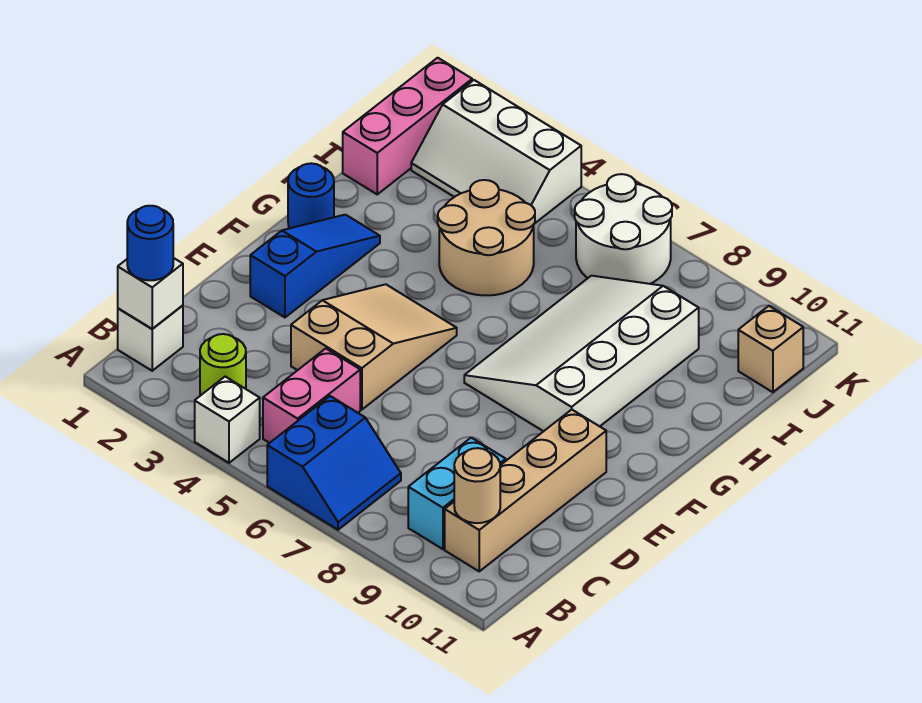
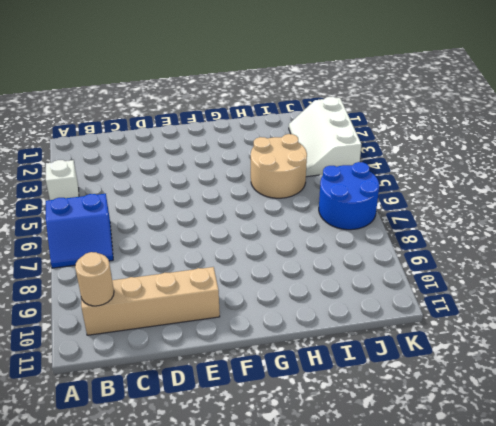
blue 2x2 round brick [319,162,379,230] -> white 2x2 round brick [575,174,672,284]
none -> white 1x1 brick [118,306,183,371]
none -> lime 1x1 round brick [200,334,246,396]
none -> pink 1x2 brick [263,349,360,443]

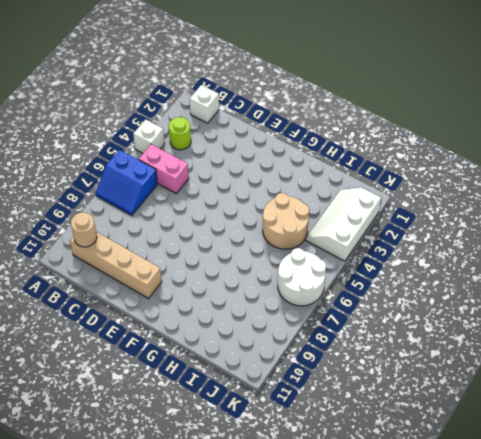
none -> cyan 1x2 brick [408,438,506,549]
none -> tan 2x3 slope [291,284,457,410]
none -> blue 1x3 slope [250,215,380,317]

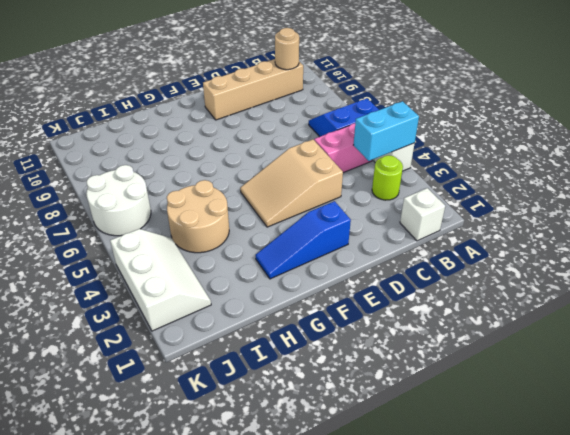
cyan 1x2 brick [354,101,419,161] -> cyan 1x2 brick moved to [408,438,506,549]
none -> white 3x4 slope [464,276,699,431]
none -> blue 1x1 round brick [288,163,334,228]
none -> pink 1x3 brick [343,58,472,194]

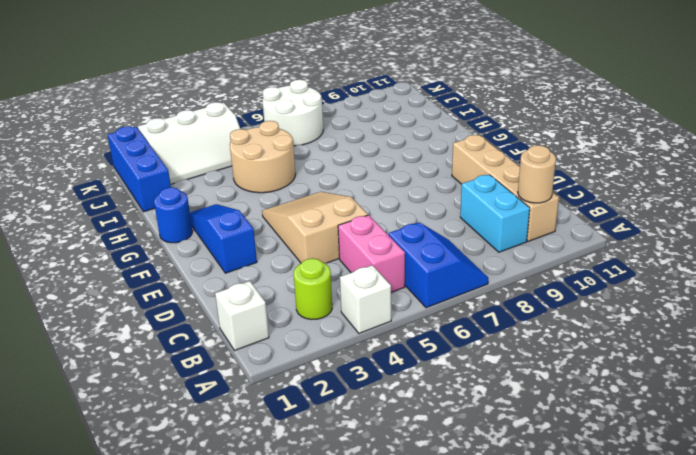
blue 1x3 brick [108,126,171,212] -> pink 1x3 brick [343,58,472,194]
none -> white 3x4 slope [464,276,699,431]
none -> tan 1x1 brick [738,306,803,392]
none -> white 1x1 brick [118,258,183,329]

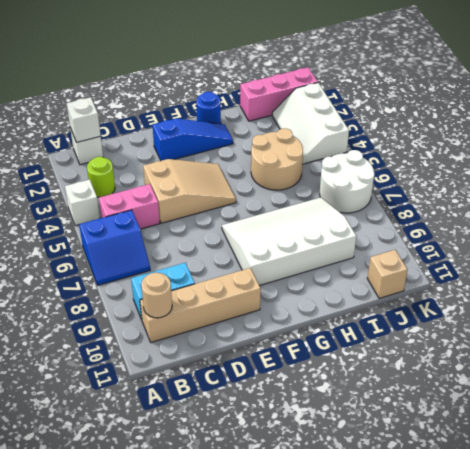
none -> blue 1x1 round brick [127,206,173,280]

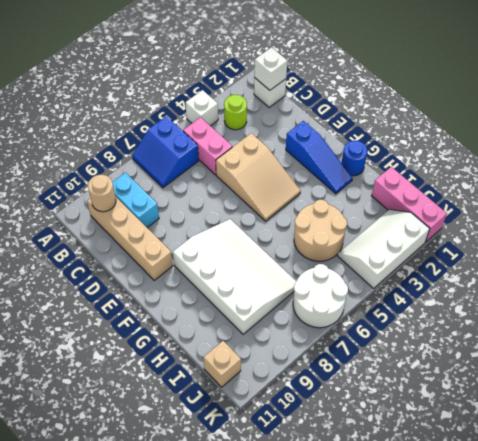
none -> blue 1x1 round brick [127,206,173,280]

